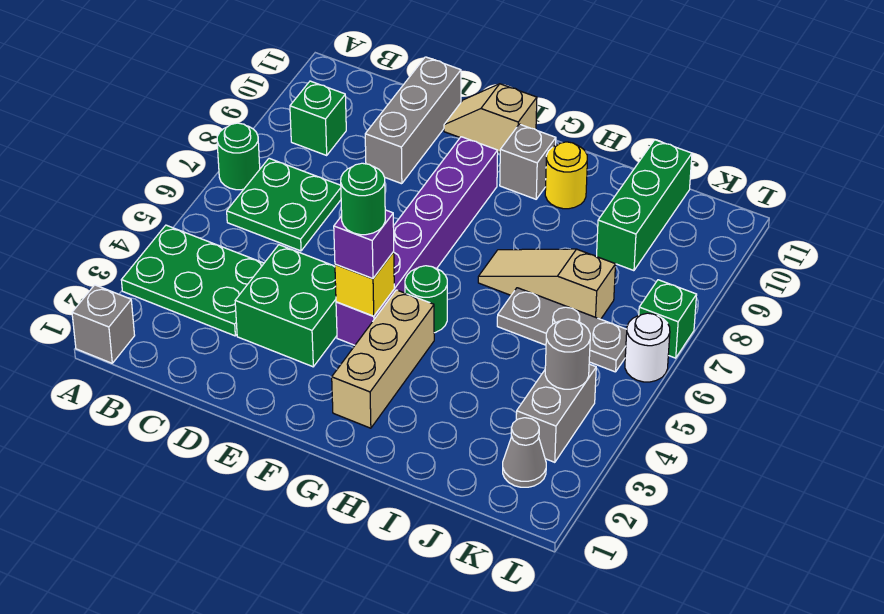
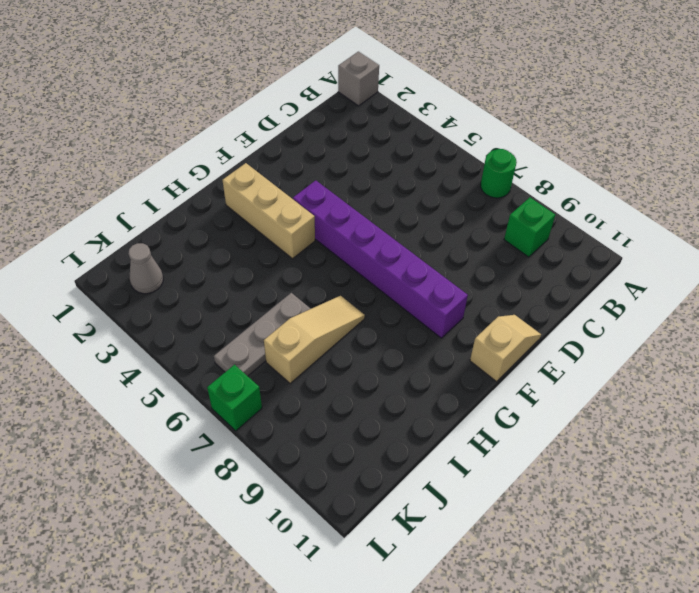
none -> green 2x3 plate [121,225,264,336]
none -> green 2x2 plate [227,158,341,251]
none -> green 2x2 brick [235,245,337,367]

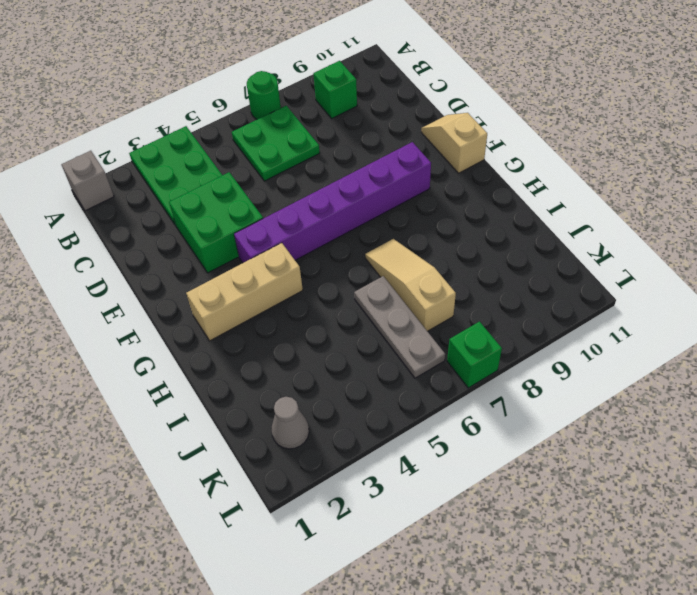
none -> grey 1x3 brick [365,57,461,184]
none -> green 1x1 round brick [405,266,447,333]
none -> grey 1x1 brick [500,124,556,199]

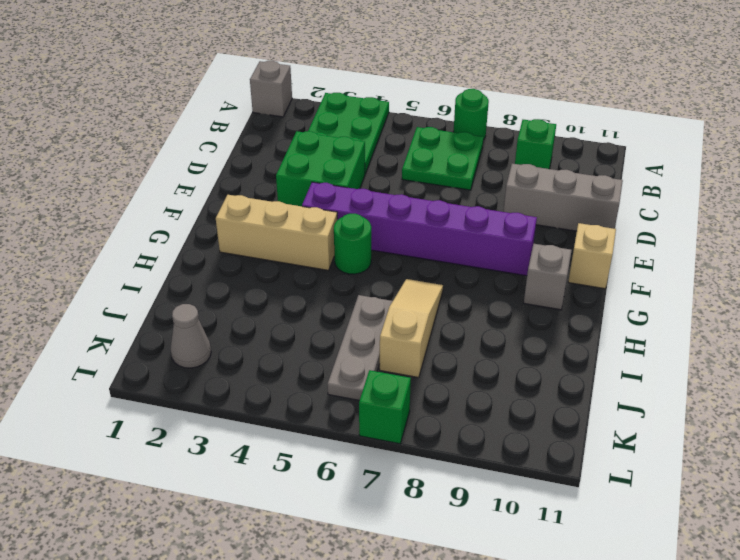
none -> yellow 1x1 round brick [545,142,587,209]
none -> green 1x3 brick [597,140,692,271]
none -> grey 1x2 brick [516,364,596,462]

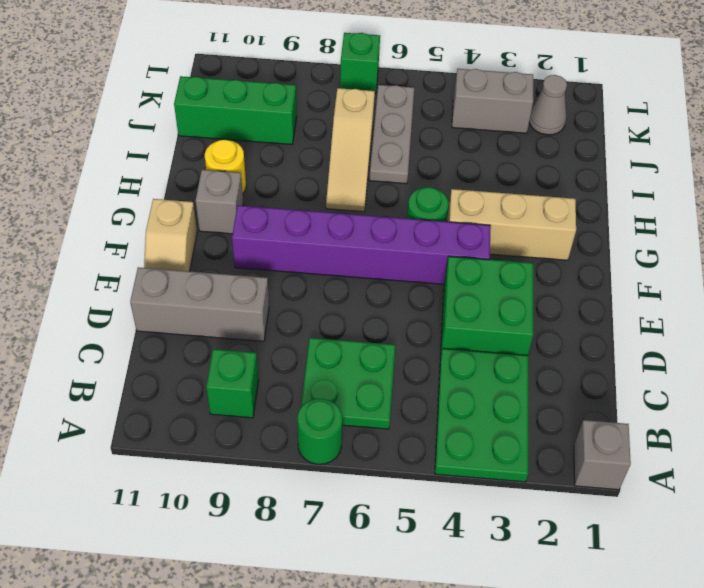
none -> white 1x1 round brick [625,313,670,382]
none -> yellow 1x1 brick [335,252,394,316]
none -> grey 1x1 round brick [545,319,590,389]

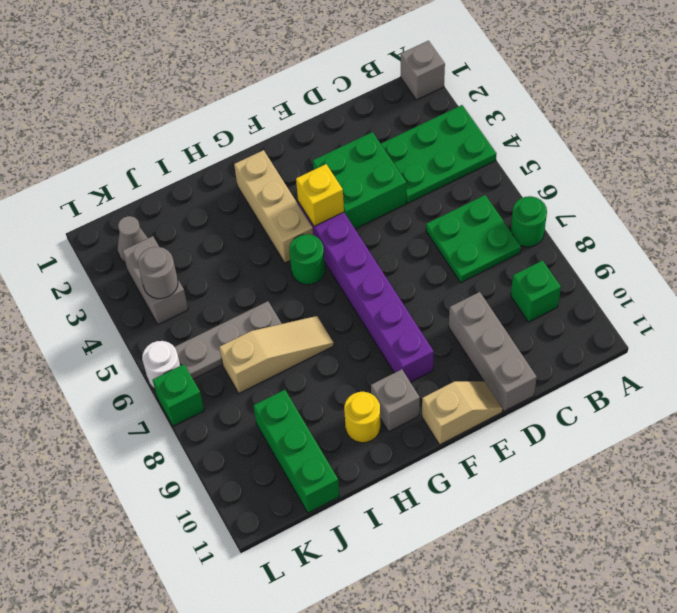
none -> purple 1x1 brick [334,210,394,278]
none -> green 1x1 round brick [341,163,385,235]

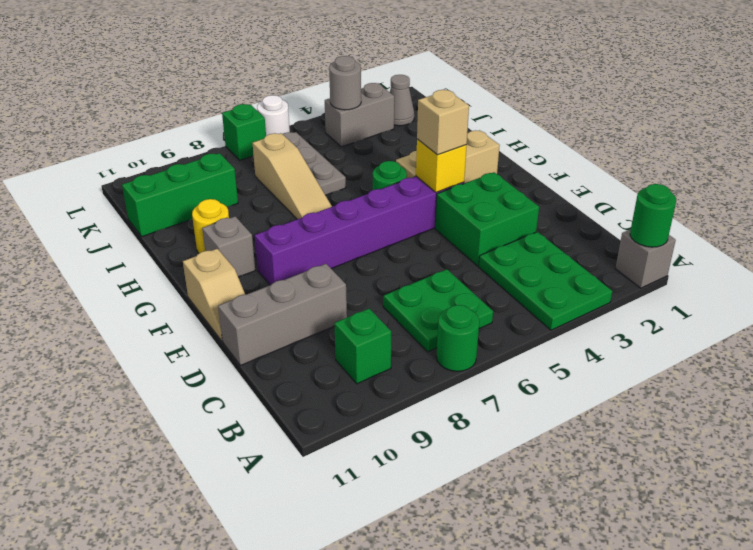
green 1x1 round brick [630,184,676,247] -> green 1x1 round brick moved to [341,163,385,235]
tan 1x1 brick [417,90,469,155] -> purple 1x1 brick [334,210,394,278]

